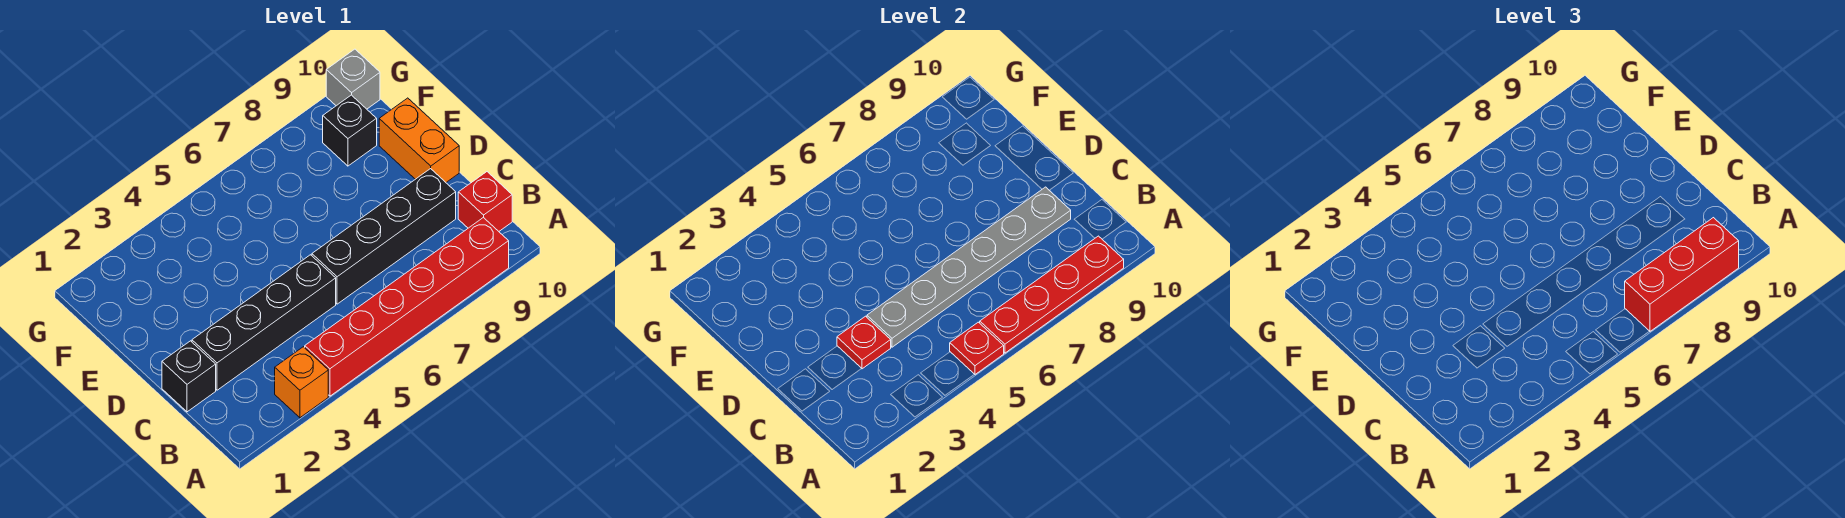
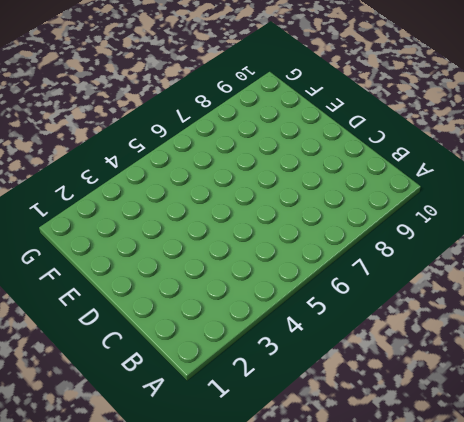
none -> orange 1x1 brick [275,347,328,418]
none -> red 1x6 brick [305,217,509,396]
none -> red 1x1 brick [458,172,512,231]

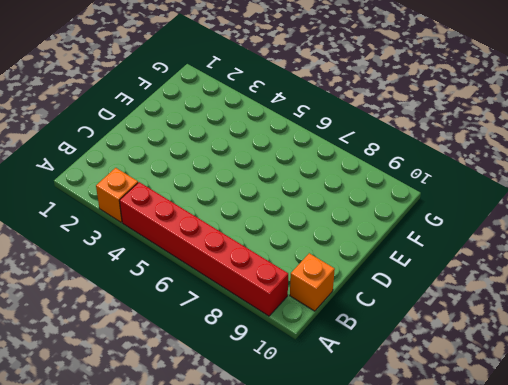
orange 1x1 brick [290,253,335,311] -> red 1x1 brick [458,172,512,231]
none -> black 1x1 brick [162,341,216,412]
none -> black 1x4 brick [192,255,336,390]
none -> black 1x4 brick [312,169,456,304]

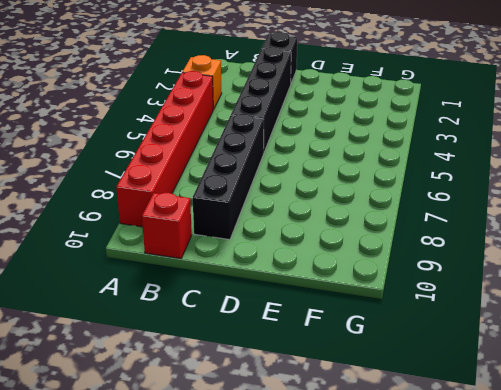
none -> orange 1x2 brick [379,98,459,182]
none -> black 1x1 brick [323,95,377,166]
none -> grey 1x1 brick [326,49,380,109]

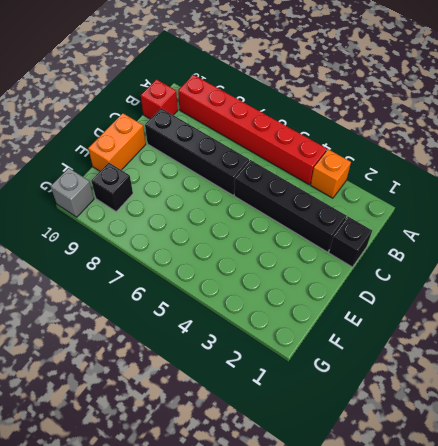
none -> red 1x1 plate [950,322,1004,374]
none -> red 1x4 plate [980,236,1124,353]
none -> red 1x1 plate [837,316,891,369]

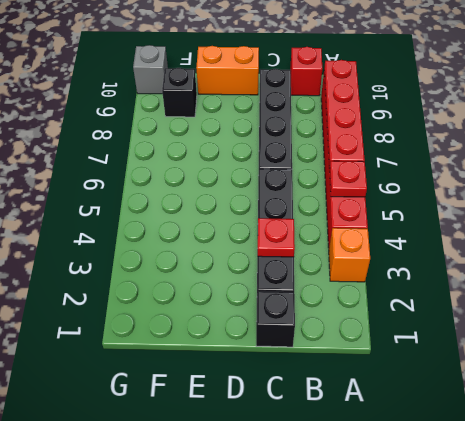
none -> grey 1x6 plate [867,187,1071,347]
none -> red 1x3 brick [1625,218,1739,331]

